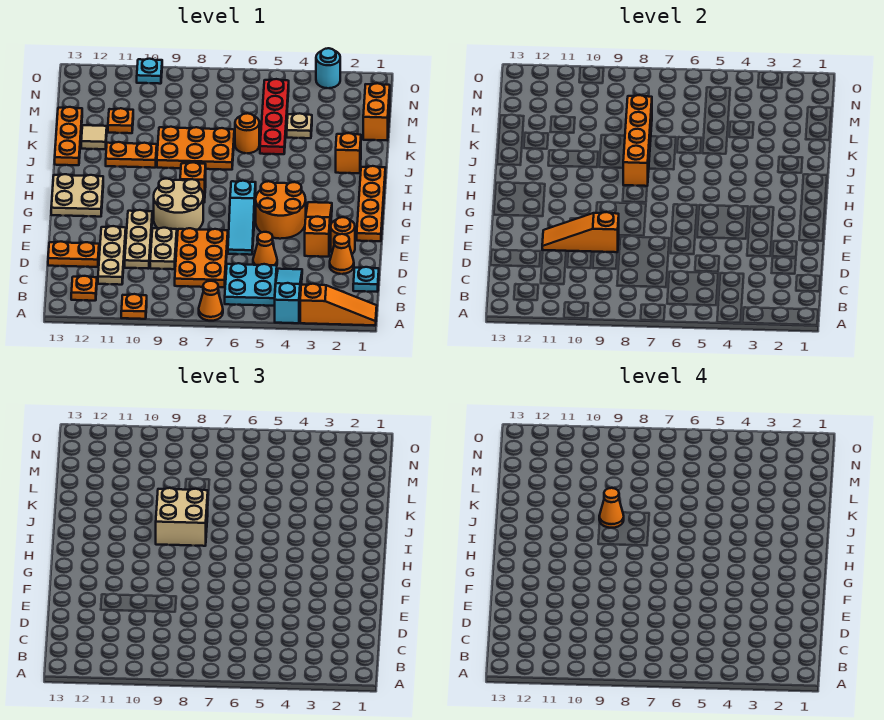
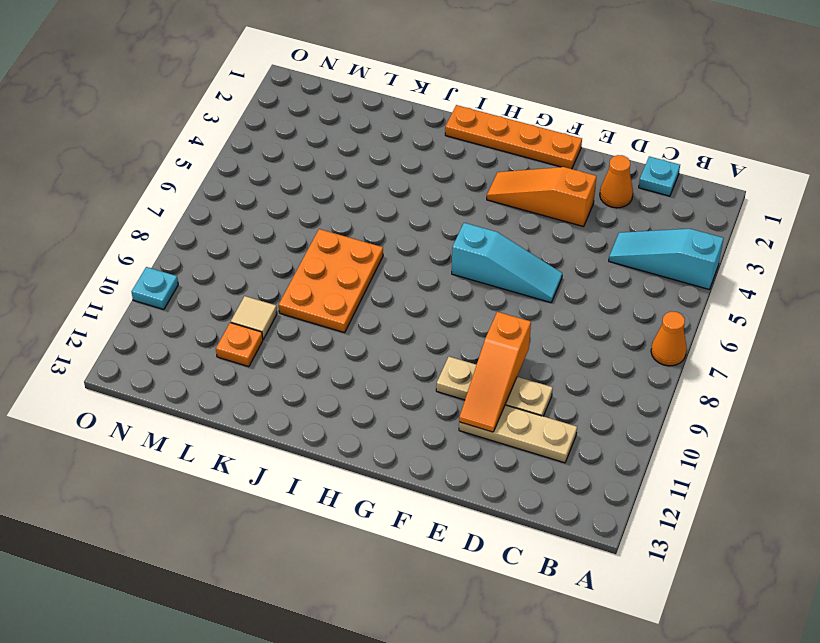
tan 1x1 tile [231,296,277,339] -> tan 1x1 tile moved to [81,125,107,149]
none -> orange 1x3 slope [300,284,377,325]
none -> orange 1x1 plate [121,294,147,319]
none -> cyan 2x2 plate [225,263,277,306]
none -> orange 1x1 plate [71,276,97,301]

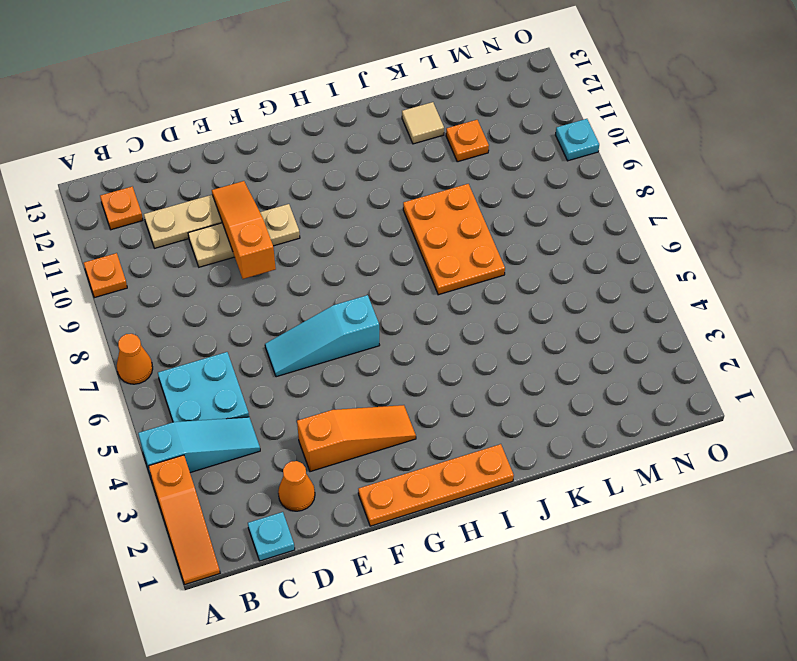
none -> orange 2x3 plate [175,228,228,287]
none -> orange 1x1 cone [253,232,277,265]
none -> tan 1x2 plate [150,228,177,269]
none -> orange 1x2 plate [48,242,99,267]

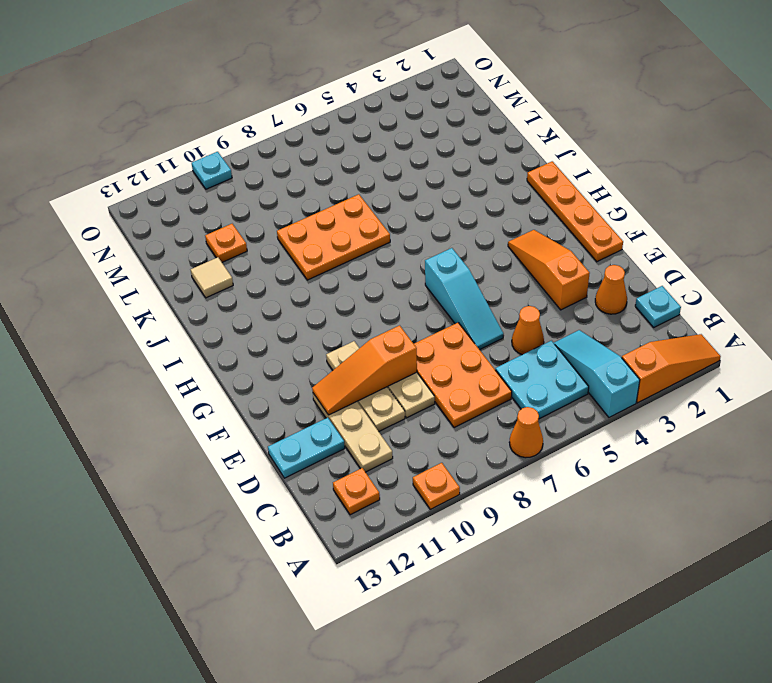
cyan 1x2 plate [268,418,345,478] -> orange 1x2 plate [48,242,99,267]
none -> orange 1x1 round brick [331,217,355,254]
none -> orange 2x2 round brick [256,181,306,239]
none -> tan 2x2 round brick [154,179,203,236]
none -> tan 2x2 plate [51,174,103,217]

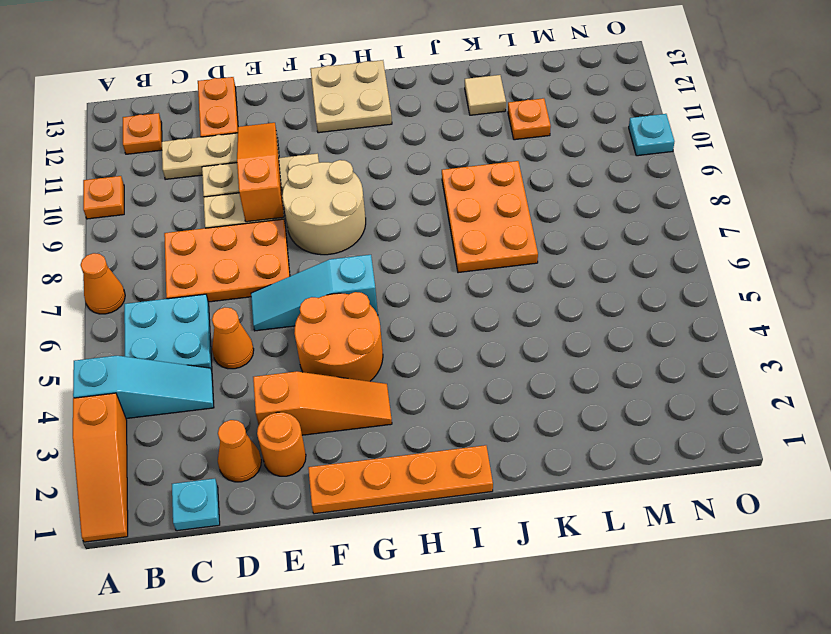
none -> orange 1x1 brick [180,162,206,203]
none -> orange 1x1 brick [336,133,361,173]
none -> orange 1x2 plate [106,142,157,168]
none -> orange 1x3 plate [55,107,82,165]

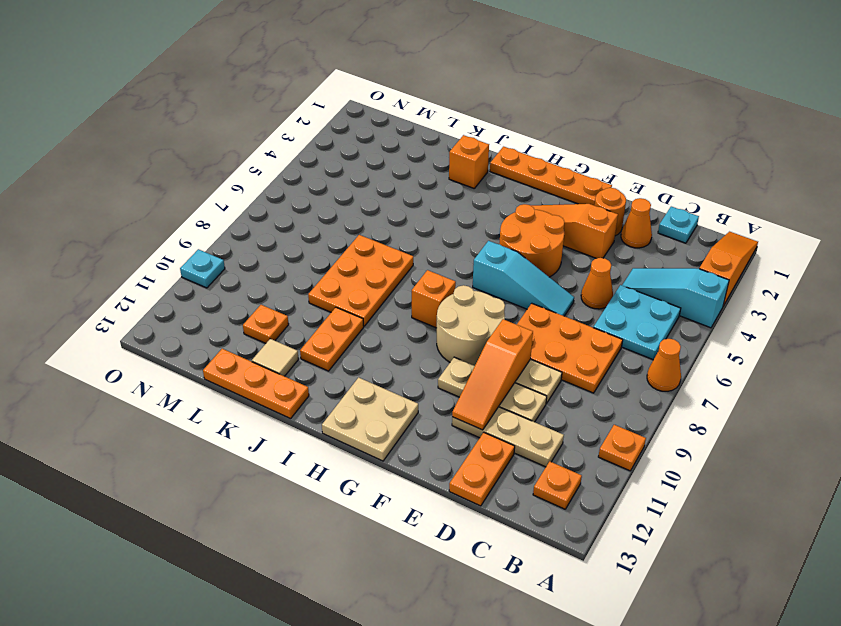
none -> red 1x4 plate [260,79,289,154]
none -> orange 1x1 round brick [235,113,259,153]
none -> orange 1x2 brick [363,83,390,140]
none -> tan 1x1 plate [287,113,312,138]

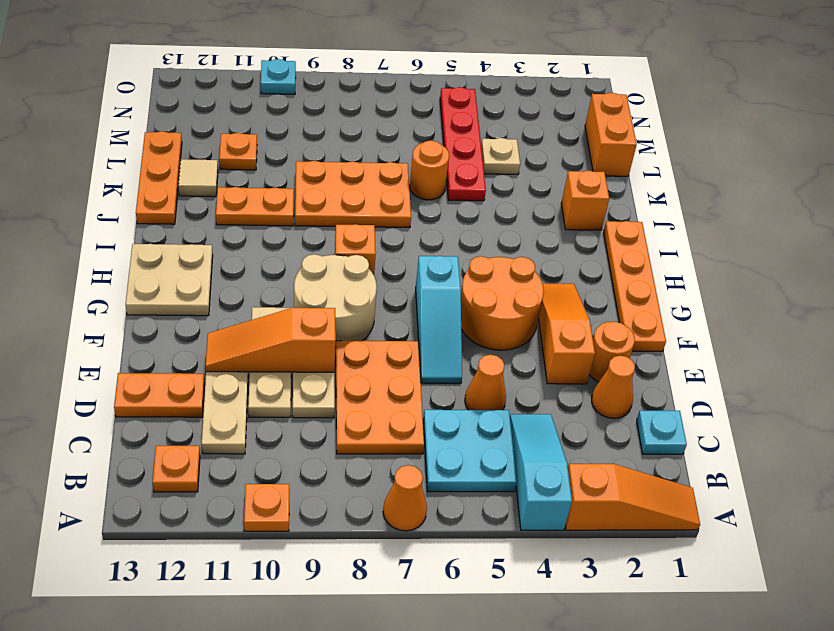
none -> cyan 1x1 round brick [316,48,340,88]
none -> orange 1x4 brick [623,95,652,186]
none -> tan 2x2 brick [156,488,208,546]
none -> orange 1x1 cone [599,488,624,528]

